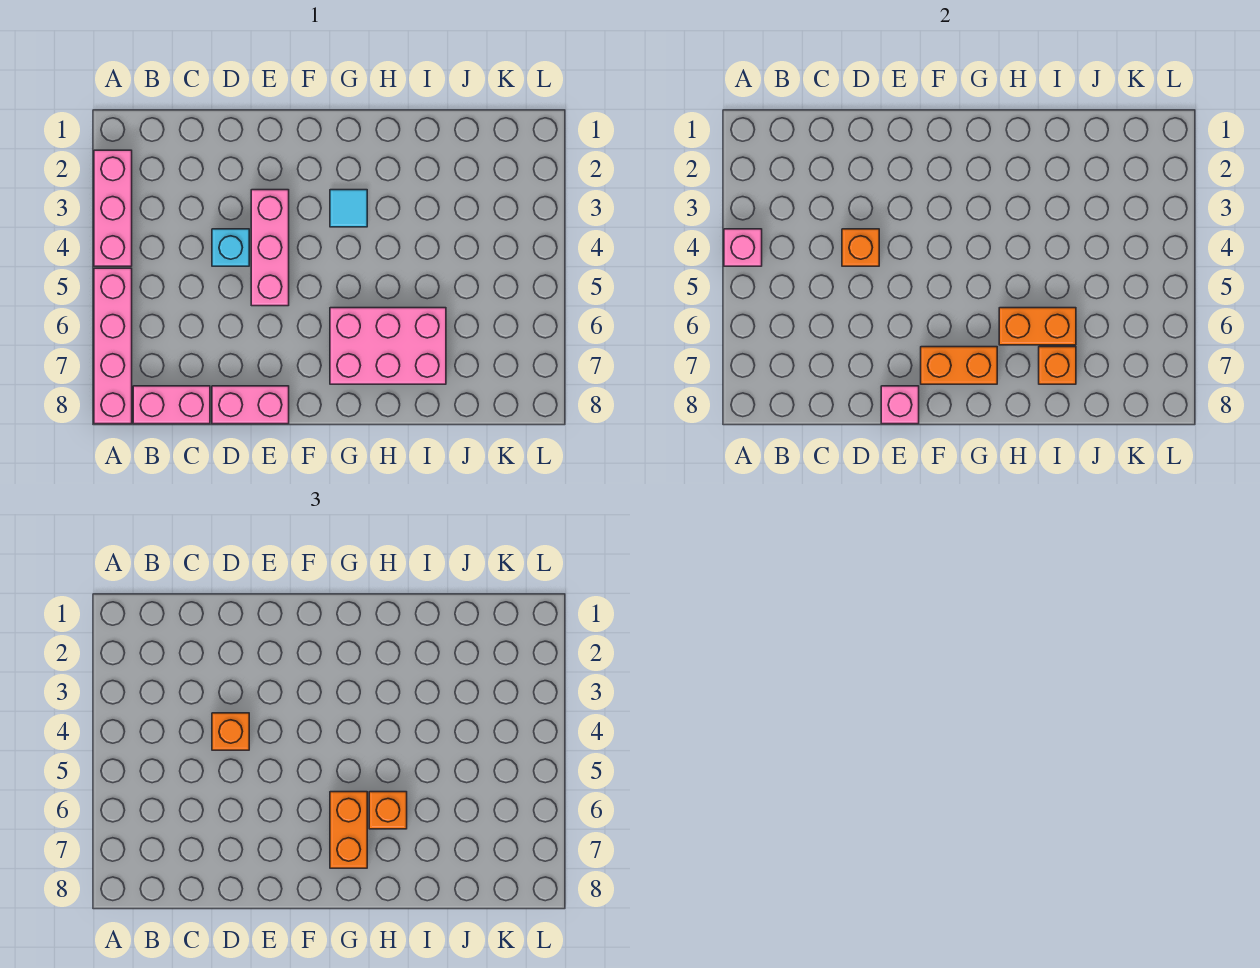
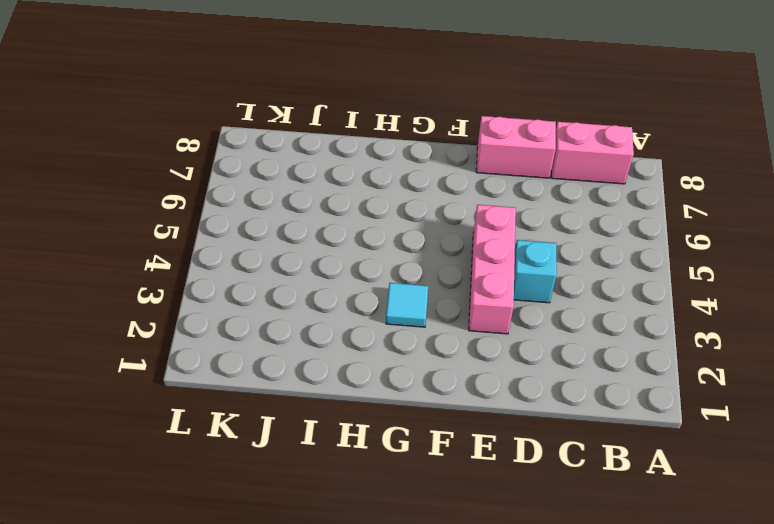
none -> pink 1x3 brick [94,150,132,266]
none -> pink 1x4 brick [94,268,132,424]
none -> pink 2x3 brick [330,308,446,384]

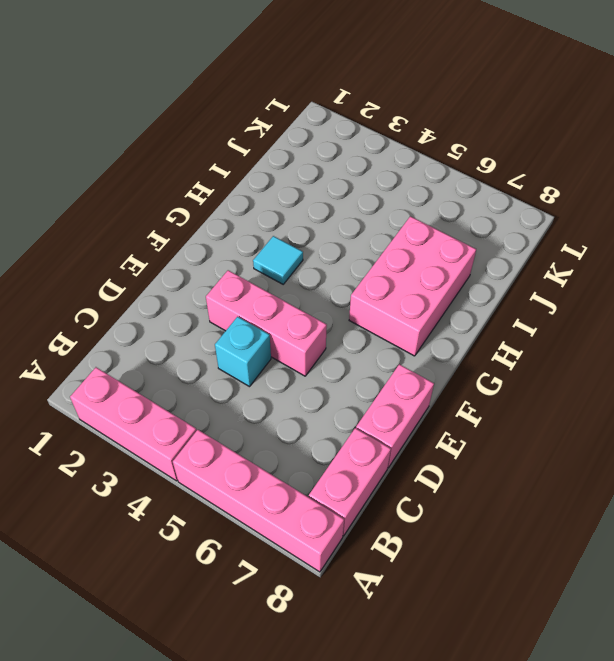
none -> pink 1x1 brick [724,229,762,266]
none -> orange 1x1 brick [842,229,879,266]
none -> pink 1x1 brick [881,386,919,424]

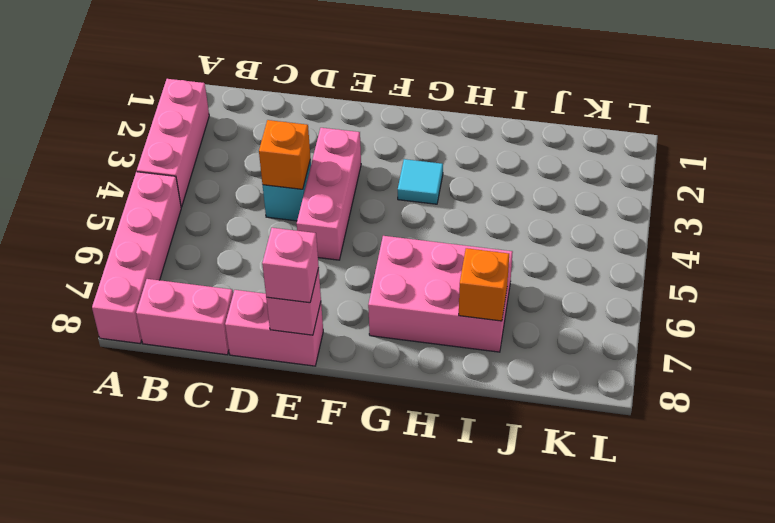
pink 1x1 brick [262,228,319,303] -> pink 1x1 brick moved to [724,229,762,266]
none -> orange 1x2 brick [921,347,997,384]
none -> orange 1x2 brick [999,308,1076,345]
none -> orange 1x1 brick [212,713,249,750]

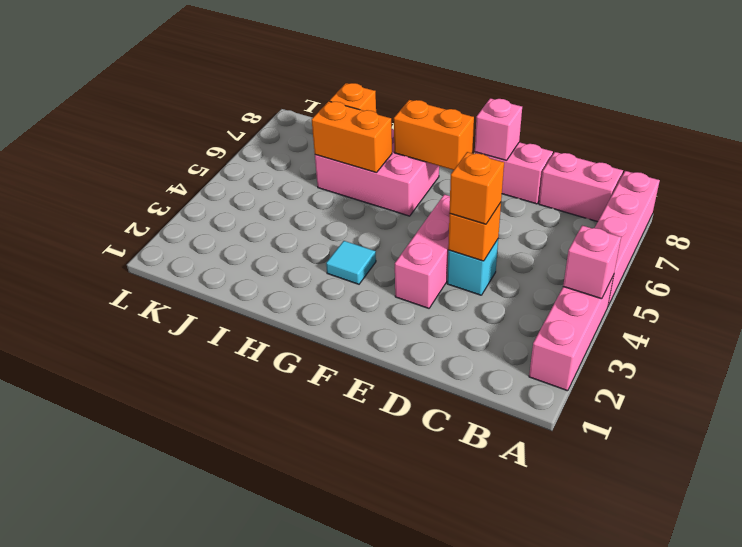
none -> orange 1x2 brick [330,792,367,868]
none -> orange 1x1 brick [369,792,407,829]

